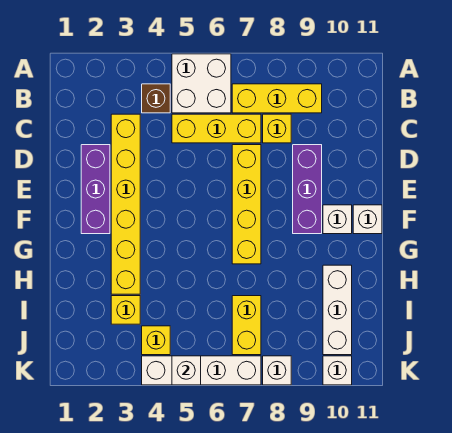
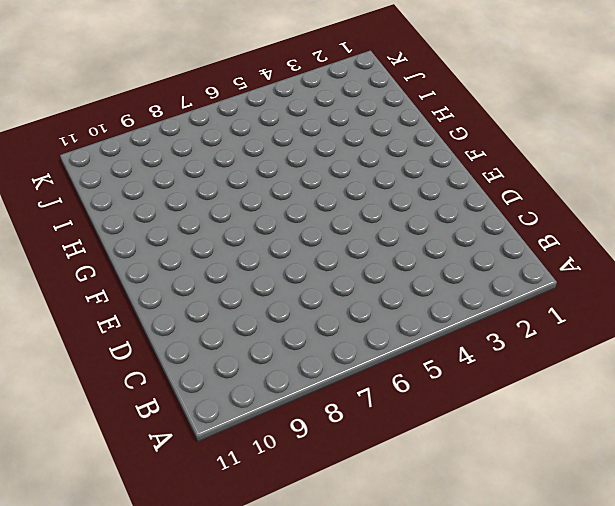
none -> white 2x2 brick [172,54,231,113]
none -> brown 1x1 brick [142,84,170,113]
none -> yellow 1x3 brick [232,84,322,113]

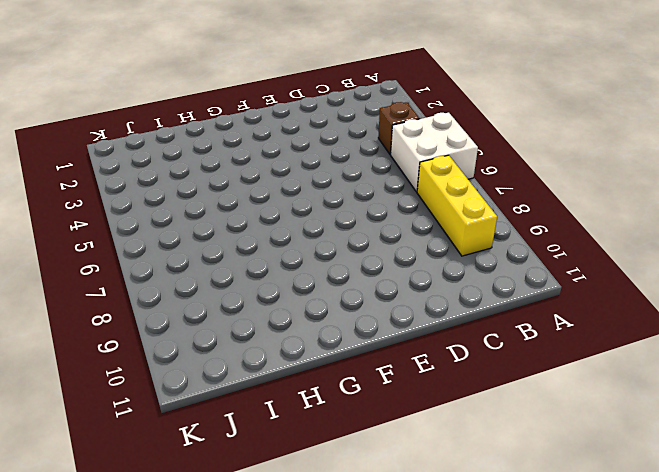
none -> yellow 1x6 brick [111,114,140,294]
none -> yellow 1x3 brick [172,114,261,143]
none -> yellow 1x1 brick [263,114,291,143]

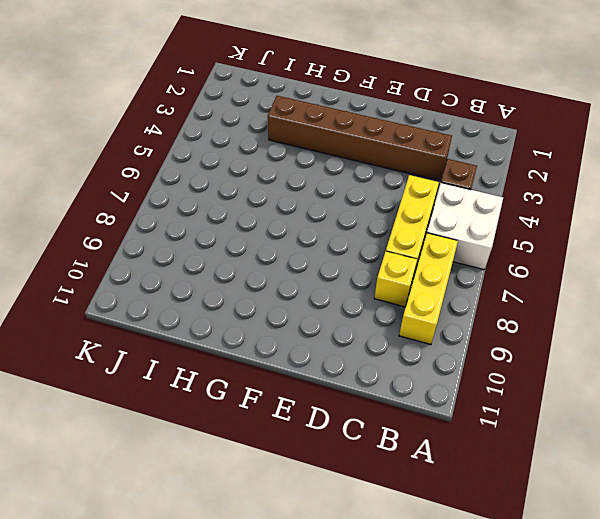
brown 1x6 brick [267,96,452,181] -> yellow 1x6 brick [111,114,140,294]
none -> purple 1x3 brick [81,145,110,234]
none -> yellow 1x4 brick [232,145,261,264]
none -> purple 1x3 brick [293,145,322,234]

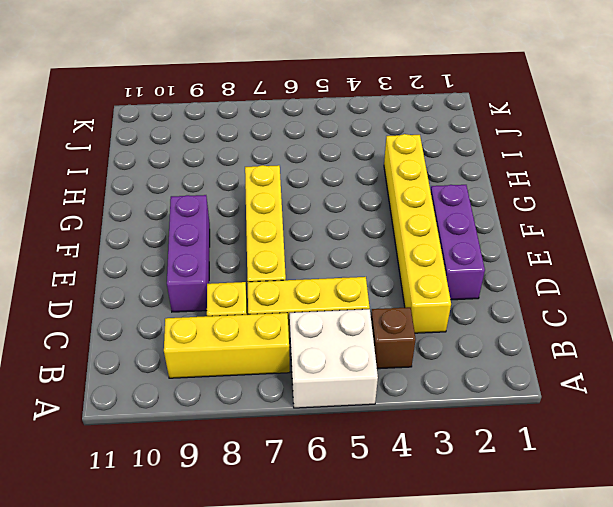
none -> white 1x1 brick [323,205,352,234]
none -> white 1x1 brick [353,205,382,234]
none -> white 1x3 brick [323,265,352,355]

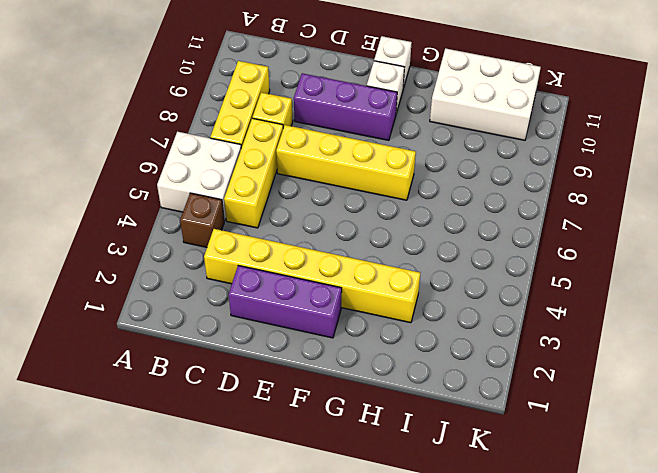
white 2x3 brick [430,48,541,140] -> white 1x3 brick [323,265,352,355]
none -> yellow 1x1 brick [111,296,140,324]
none -> yellow 1x2 brick [232,296,261,355]
none -> yellow 1x1 brick [142,326,170,355]

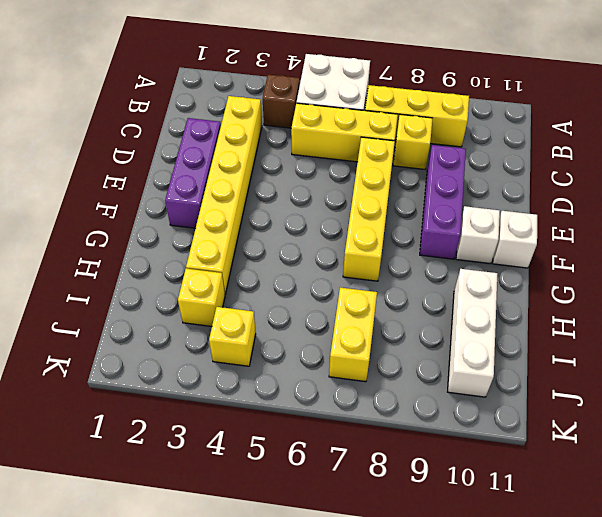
none -> white 1x4 brick [142,356,261,385]
none -> white 1x1 brick [263,356,291,385]
none -> white 1x1 brick [323,356,352,385]

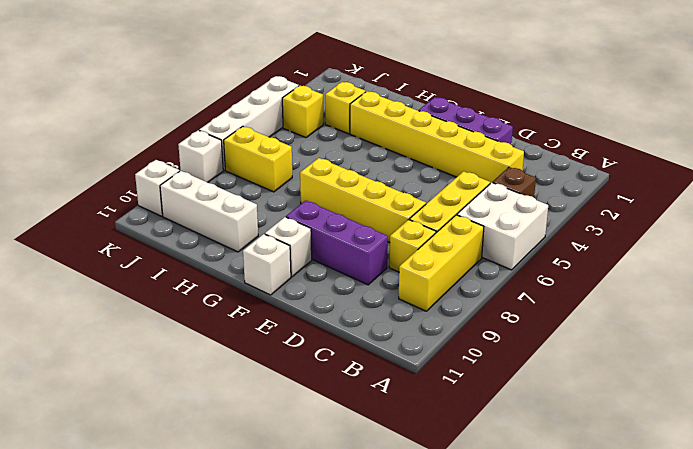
none -> white 1x1 brick [172,356,201,385]

